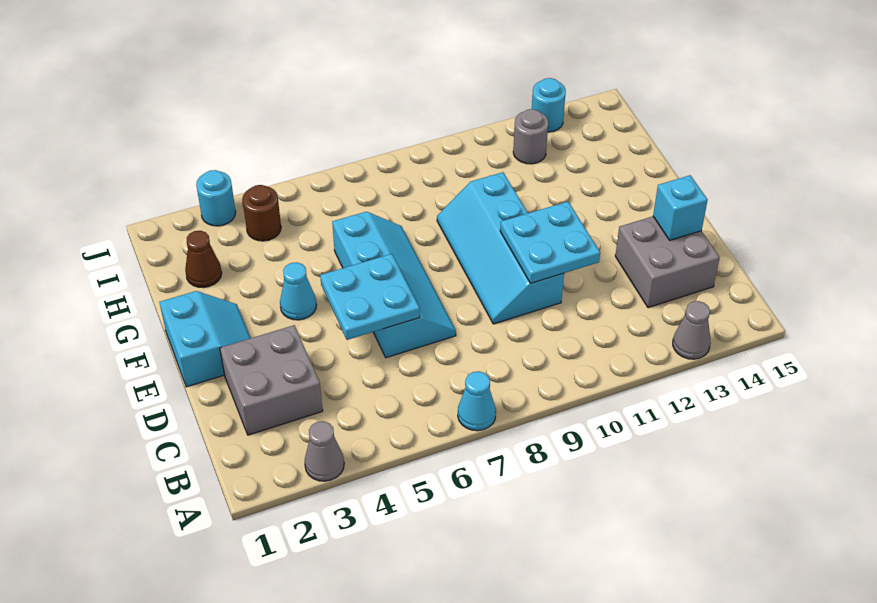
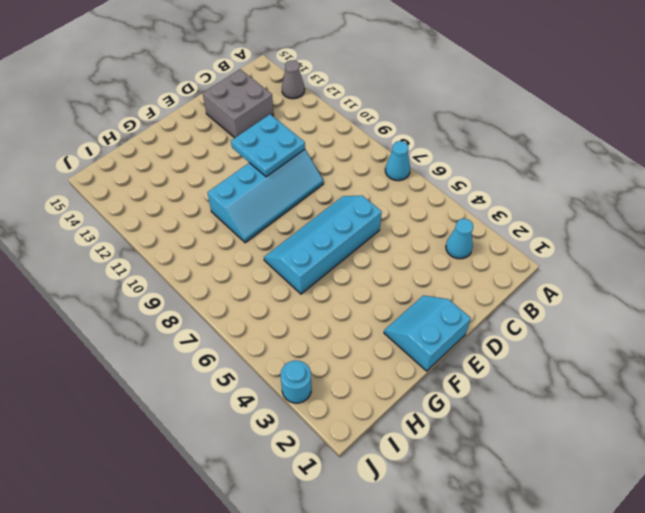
cyan 1x1 cone [446,219,473,259] -> cyan 1x1 cone moved to [280,262,317,320]
none -> grey 1x1 cone [304,421,344,481]
none -> grey 2x2 brick [220,325,323,435]
none -> brown 1x1 cone [185,231,222,288]

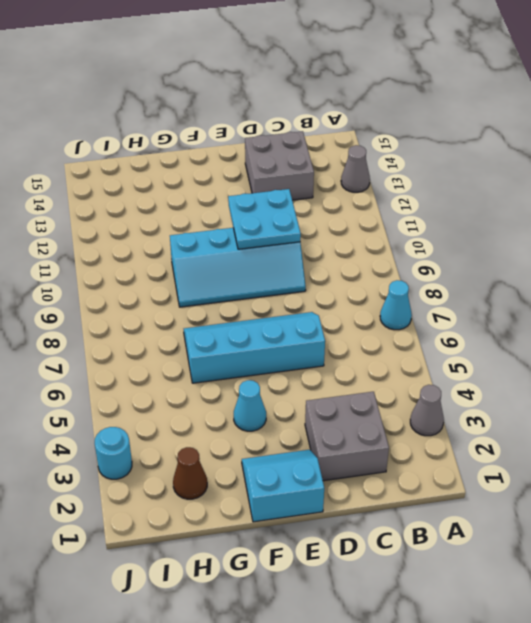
none -> brown 1x1 round brick [242,185,281,241]
none -> grey 1x1 round brick [513,109,548,164]
none -> cyan 1x1 round brick [532,78,566,132]

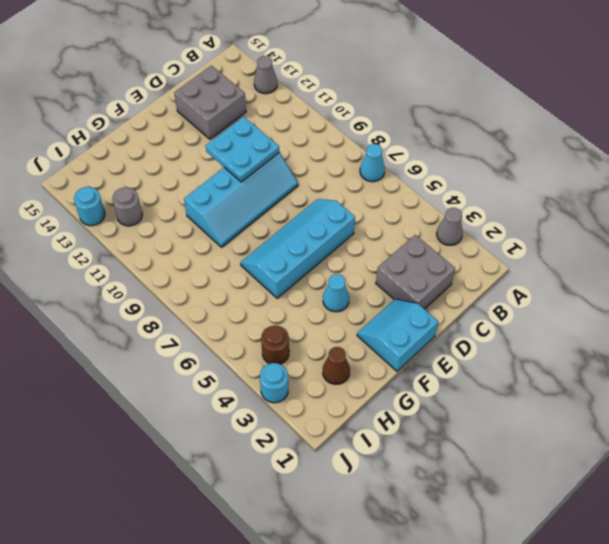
none -> cyan 2x2 plate [320,254,420,340]
none -> cyan 1x1 brick [653,175,708,240]

